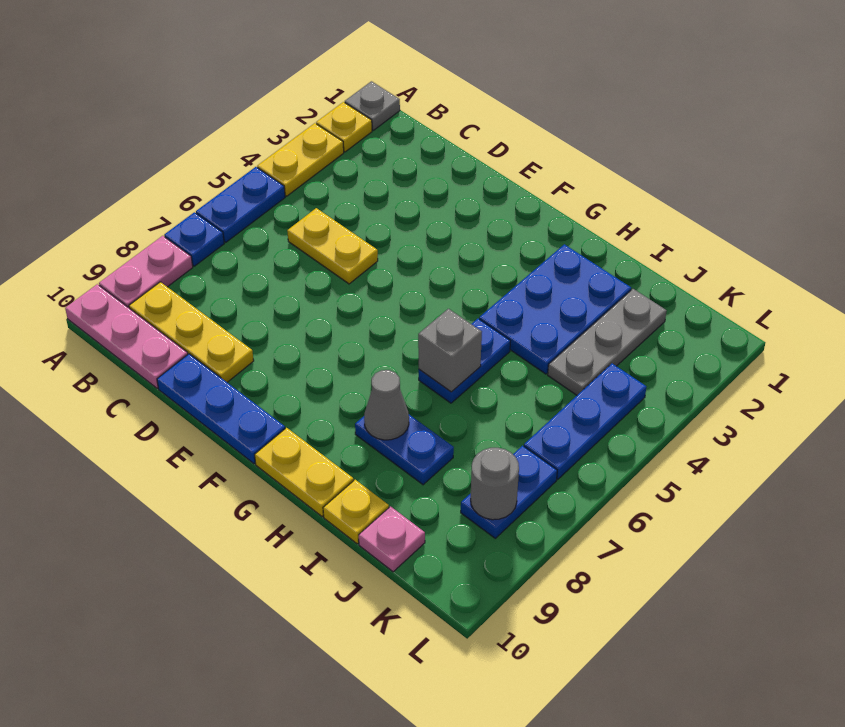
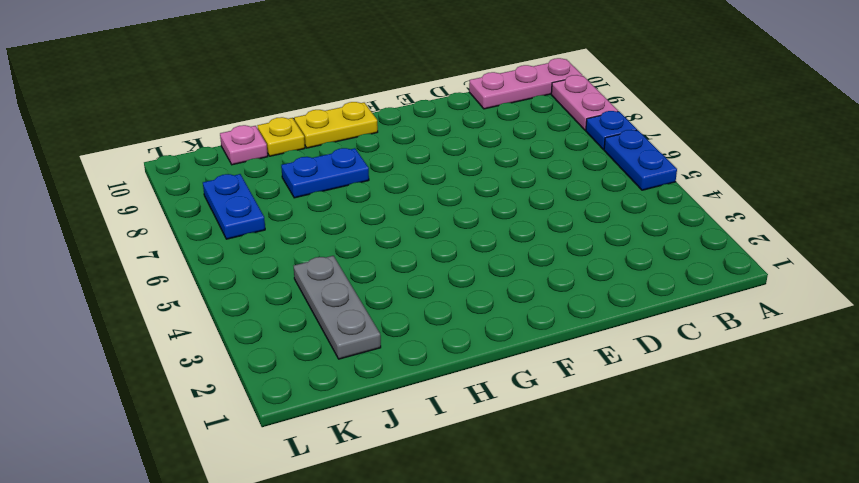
none -> grey 1x1 plate [345,81,400,130]
none -> yellow 1x1 plate [316,102,372,152]
none -> yellow 1x2 plate [257,123,344,196]

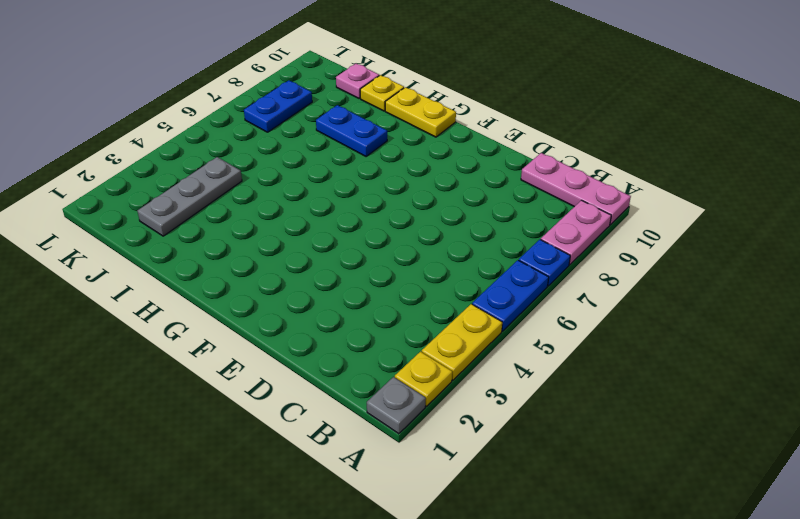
none -> yellow 1x3 plate [129,282,254,382]
none -> yellow 1x2 plate [287,208,378,284]
none -> blue 1x3 plate [157,354,285,464]

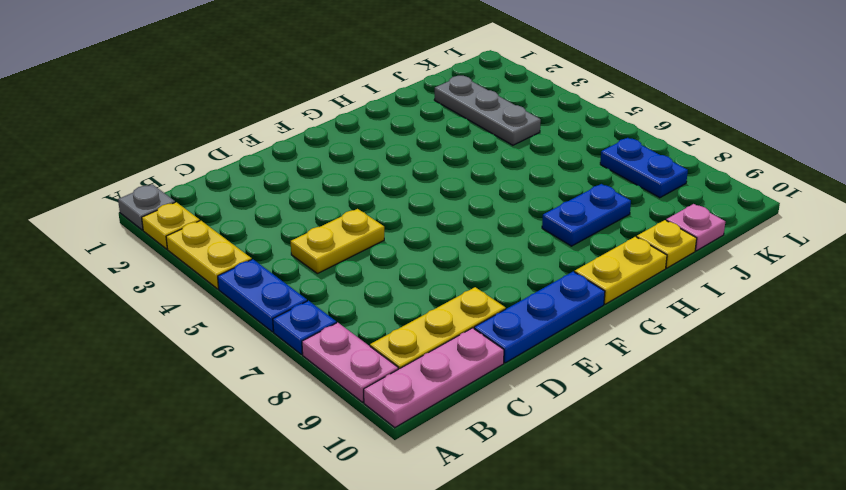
none -> blue 2x3 plate [479,244,631,374]
none -> blue 1x2 plate [419,319,510,403]
none -> blue 1x3 plate [524,364,646,479]

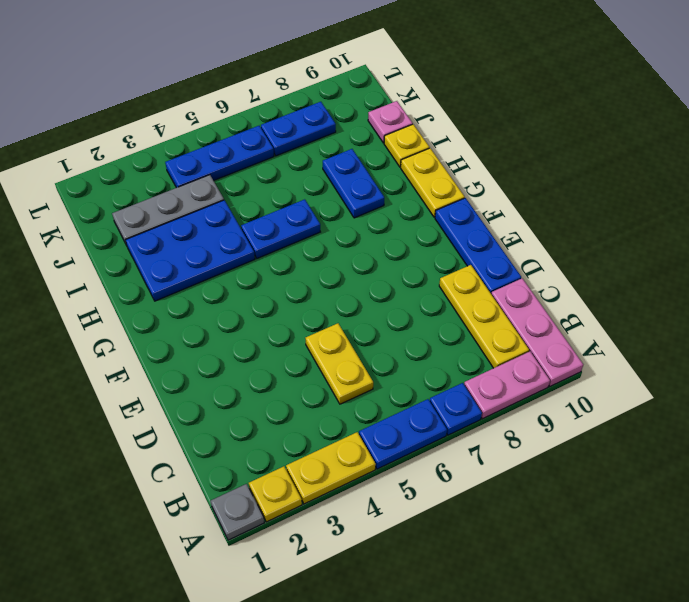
none -> grey 1x1 brick [418,309,482,392]
none -> grey 1x1 cone [364,370,409,440]
none -> grey 1x1 round brick [471,448,519,520]

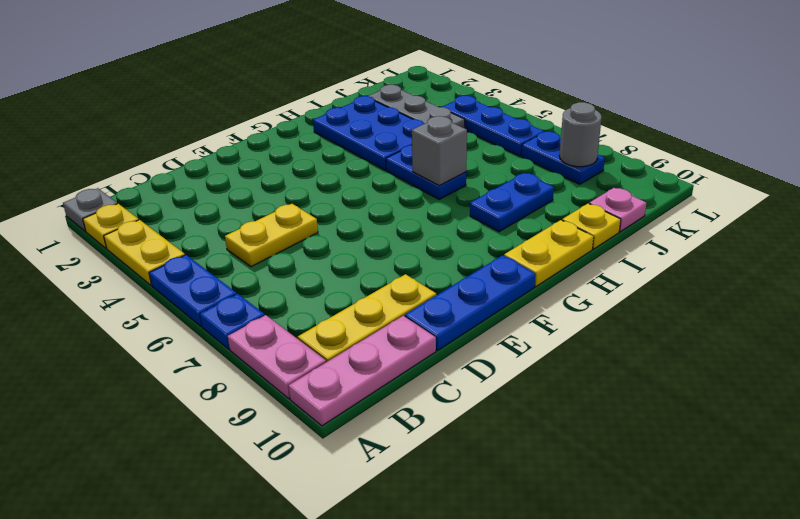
none -> grey 1x1 cone [364,370,409,440]

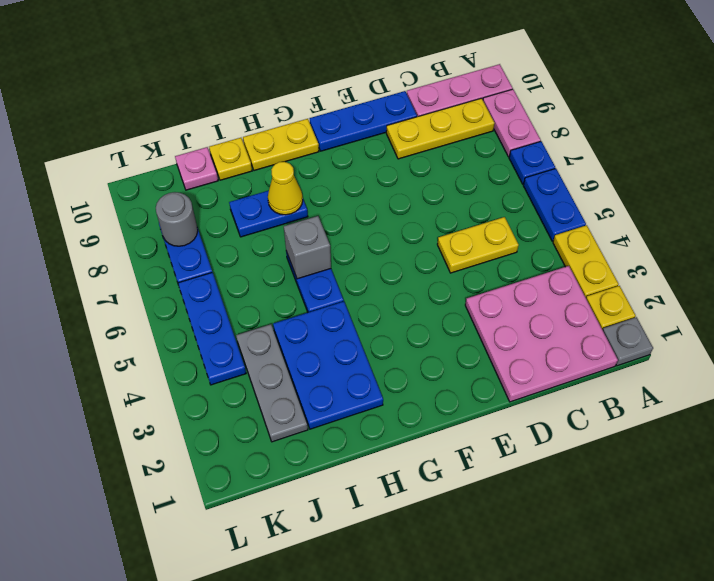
pink 3x3 plate [465,266,618,402] -> none
yellow 1x1 cone [268,162,303,215] -> grey 1x1 cone [364,370,409,440]

